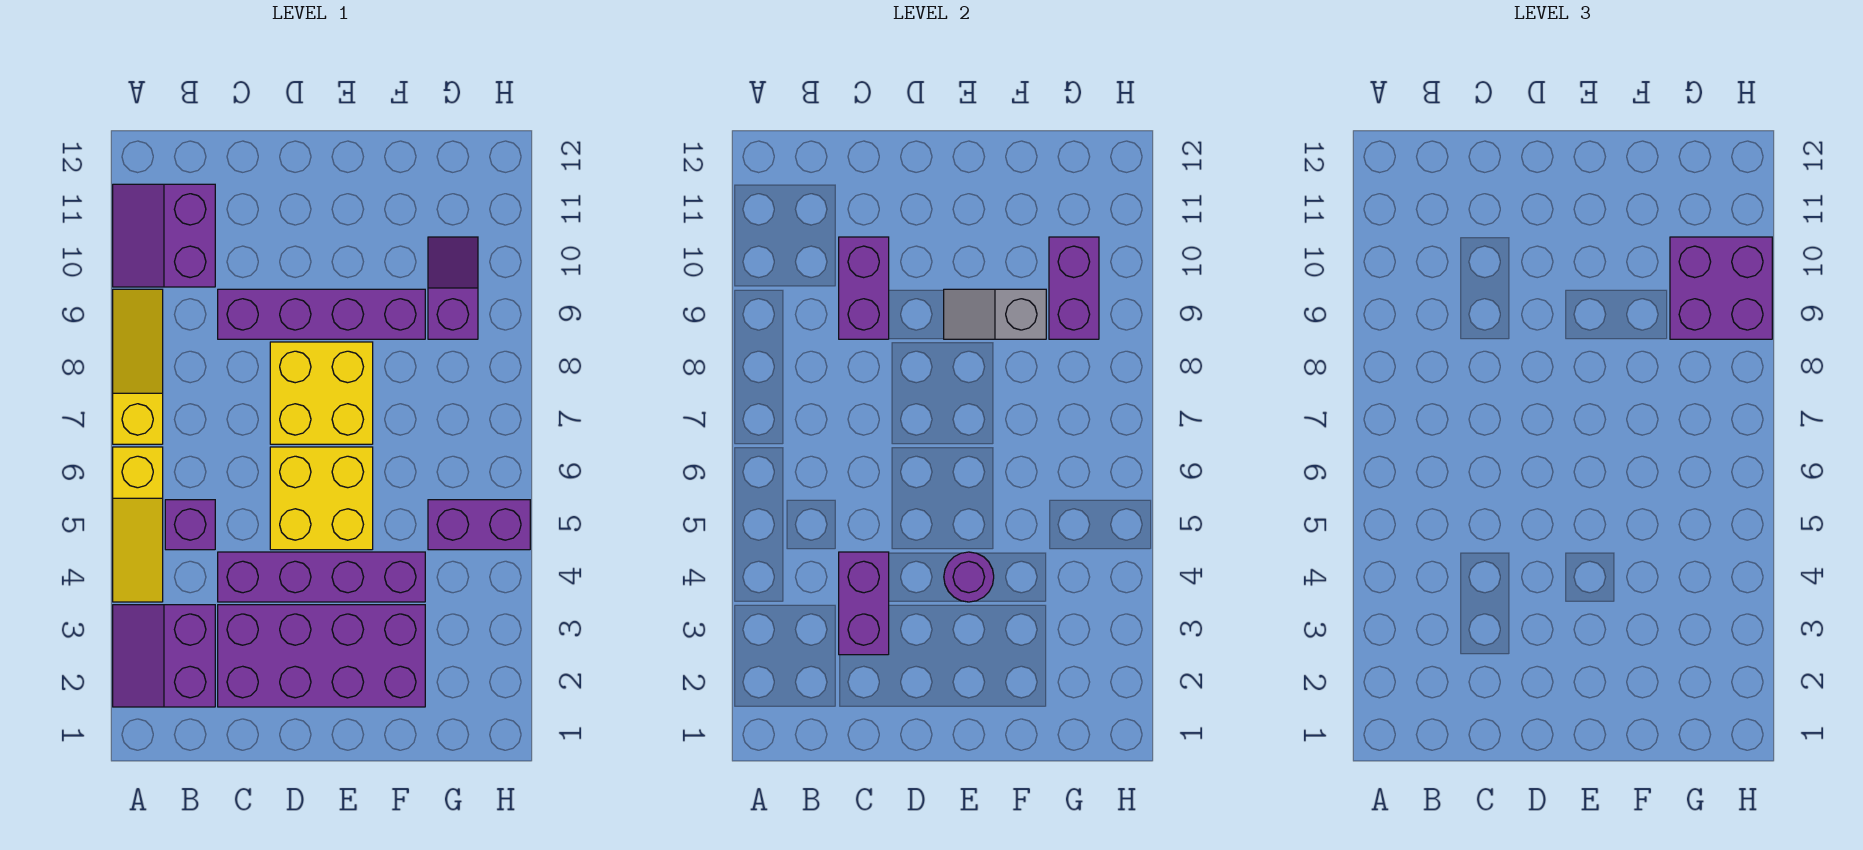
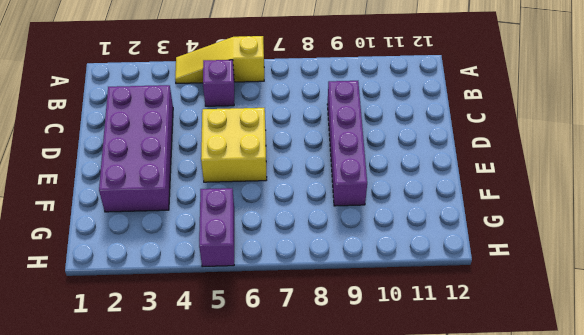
none -> purple 2x2 slope [113,605,215,707]
none -> yellow 1x3 slope [113,289,163,444]
none -> purple 2x2 slope [113,184,215,287]

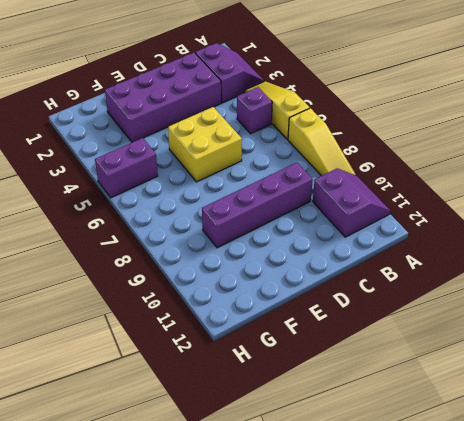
none -> purple 1x4 brick [218,552,425,602]
none -> yellow 2x2 brick [270,342,373,444]
none -> purple 1x2 slope [428,237,478,339]

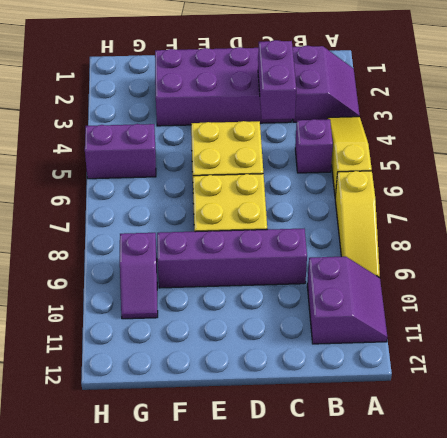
none -> purple 1x4 brick [218,552,425,602]
none -> purple 1x2 brick [839,237,889,339]
none -> purple 1x1 round brick [944,552,994,602]

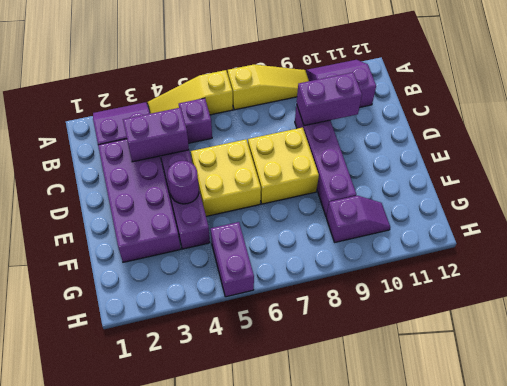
none -> grey 1x2 slope [944,289,1046,339]
none -> purple 1x2 brick [1049,237,1099,339]
none -> purple 2x2 brick [1670,237,1772,339]

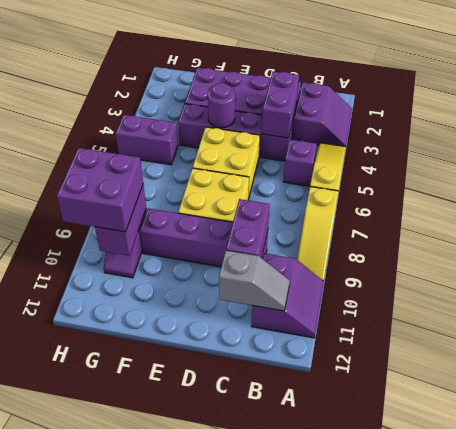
grey 1x2 slope [219,250,290,311] -> grey 1x2 slope moved to [944,289,1046,339]

